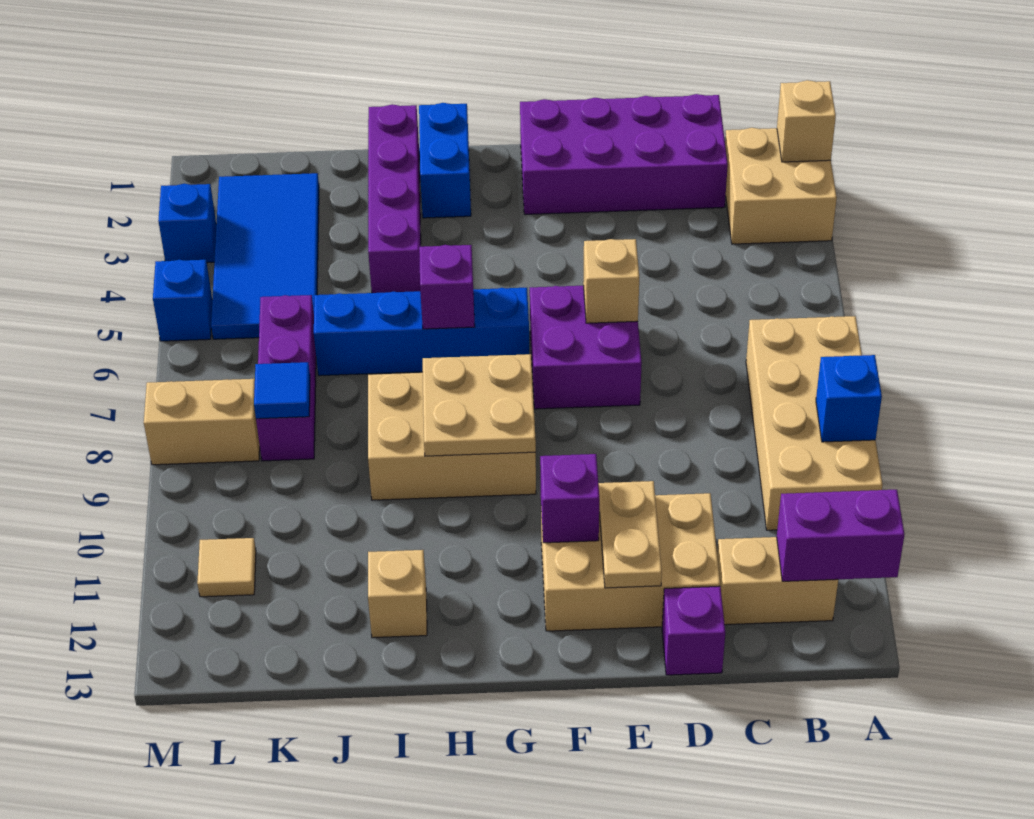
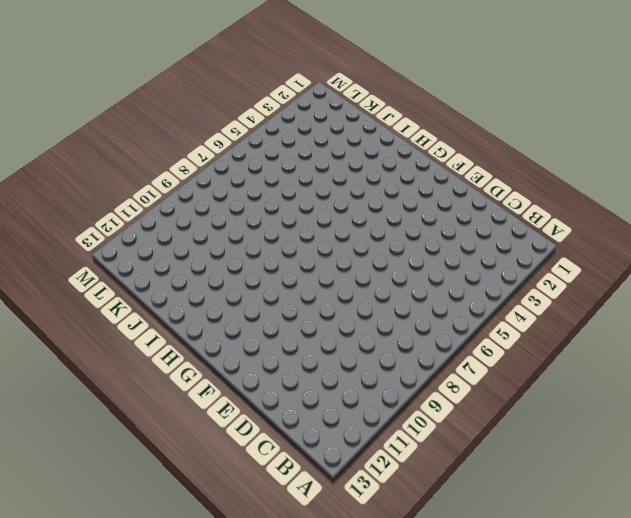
none -> tan 2x2 brick [725,128,837,244]
none -> tan 2x4 brick [746,316,883,530]
none -> tan 1x2 brick [717,537,838,625]

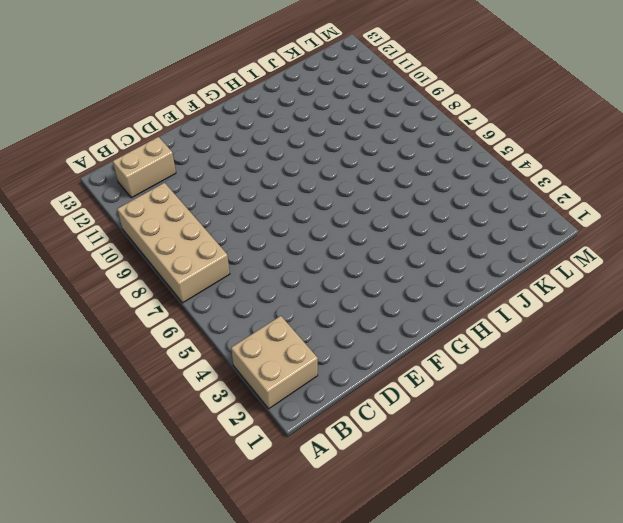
none -> purple 2x4 brick [520,94,728,214]
none -> tan 2x3 brick [541,493,720,631]
none -> purple 1x1 brick [662,586,725,675]

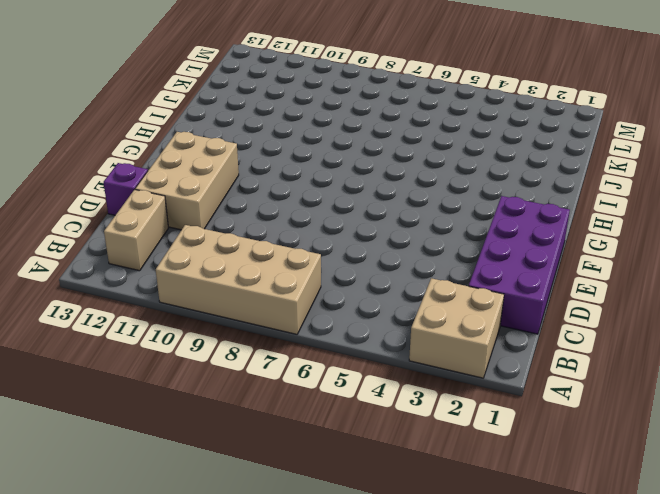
none -> purple 2x2 brick [530,286,642,409]
none -> blue 1x4 brick [314,288,529,376]
none -> tan 2x3 brick [368,373,536,500]

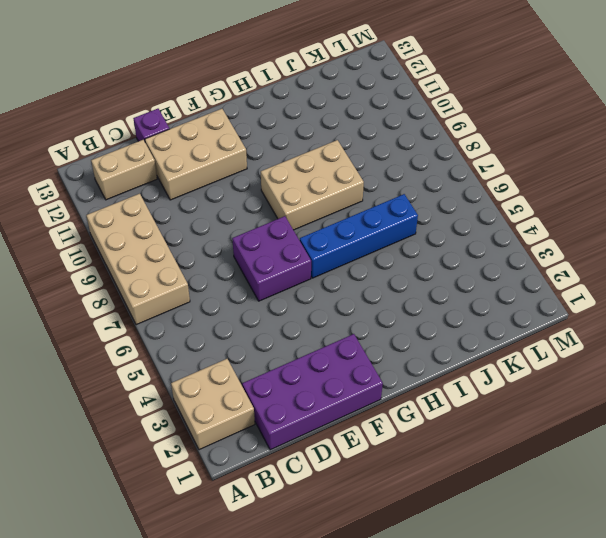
none -> blue 1x2 brick [419,103,471,218]
none -> purple 1x4 brick [368,104,421,293]
none -> tan 1x1 brick [368,550,427,638]

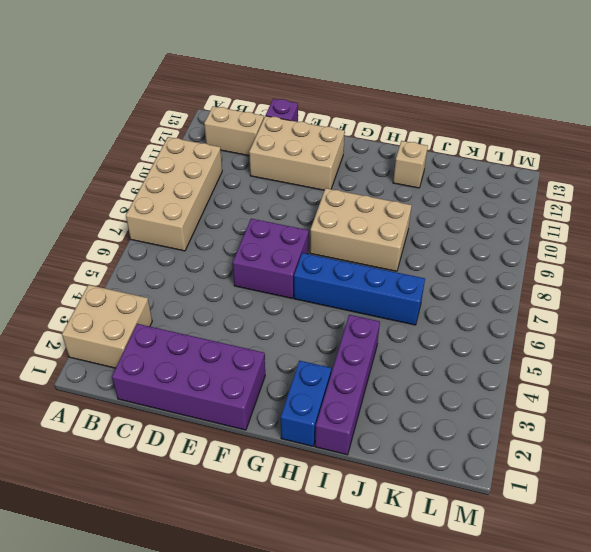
none -> blue 2x4 tile [211,173,319,339]
none -> purple 1x3 brick [256,295,316,461]
none -> tan 1x2 brick [144,379,260,465]

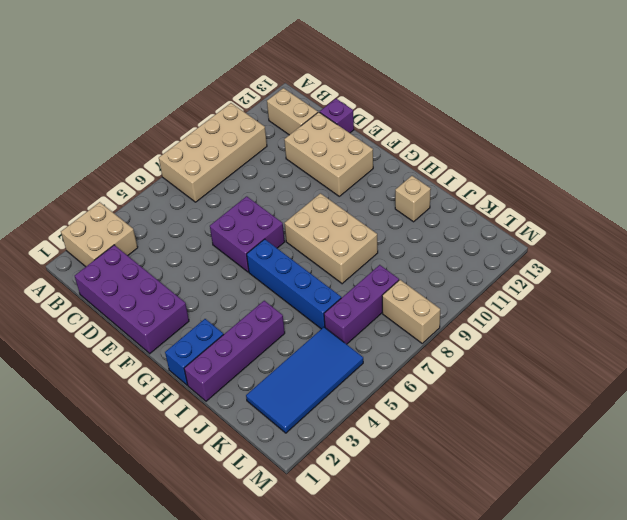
none -> tan 1x1 tile [197,538,256,597]
none -> blue 1x1 brick [158,184,216,263]
none -> blue 1x1 brick [153,260,212,341]

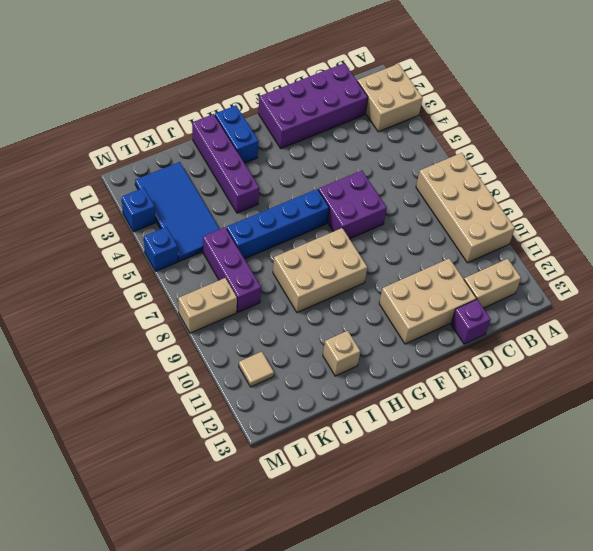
none -> tan 1x1 brick [777,80,836,162]
none -> blue 1x1 brick [816,355,882,442]
none -> purple 1x2 brick [777,490,904,581]

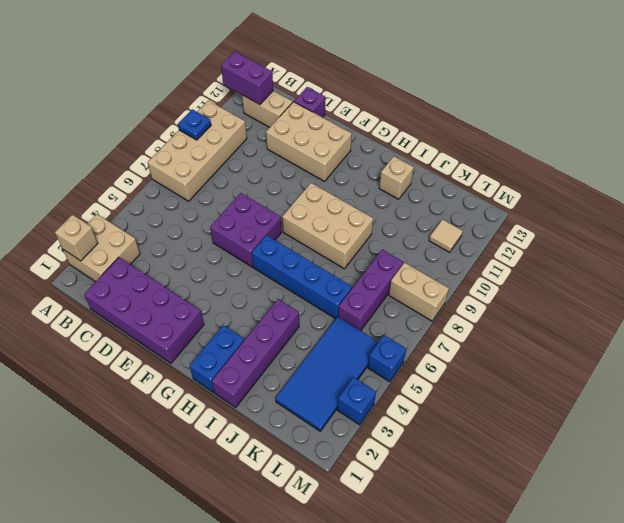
blue 1x1 plate [178,109,211,140] -> blue 1x1 brick [816,355,882,442]
none -> tan 1x1 brick [583,239,639,323]
none -> tan 1x2 plate [599,481,662,588]
none -> purple 1x1 brick [540,454,599,543]

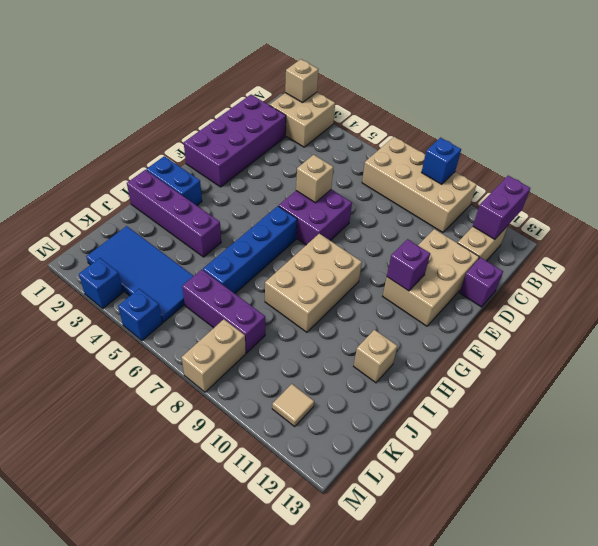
none -> tan 1x2 plate [599,481,662,588]
none -> tan 2x2 plate [423,354,536,456]
none -> purple 1x1 brick [419,245,475,329]

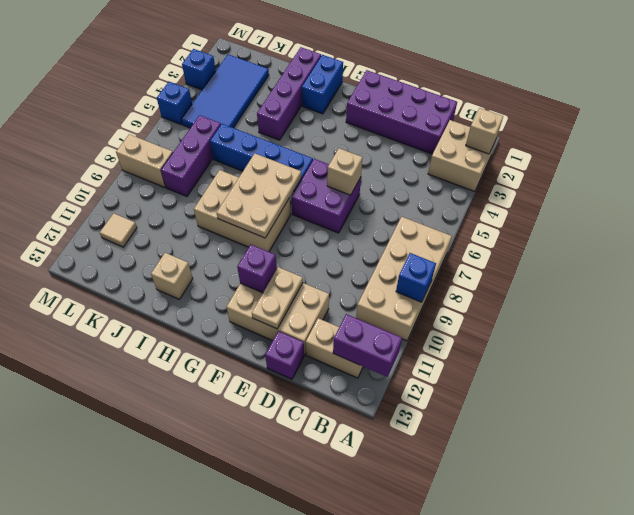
tan 2x3 plate [217,154,301,238] -> tan 2x2 plate [423,354,536,456]
none -> purple 1x1 brick [419,245,475,329]
none -> blue 1x1 tile [254,362,310,419]

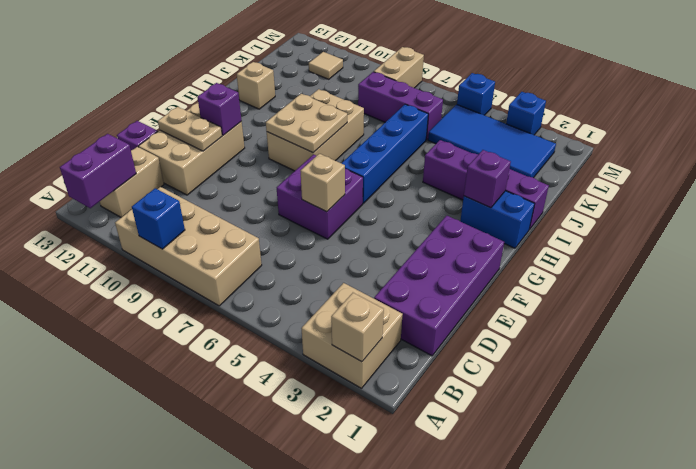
purple 1x1 brick [464,150,511,208] -> purple 1x1 brick moved to [419,245,475,329]
none -> blue 1x1 tile [254,362,310,419]

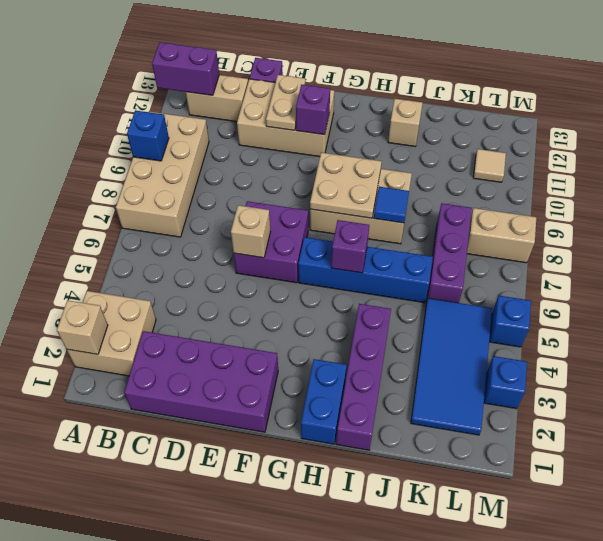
blue 1x1 tile [374,187,409,223] -> blue 1x1 tile moved to [254,362,310,419]

